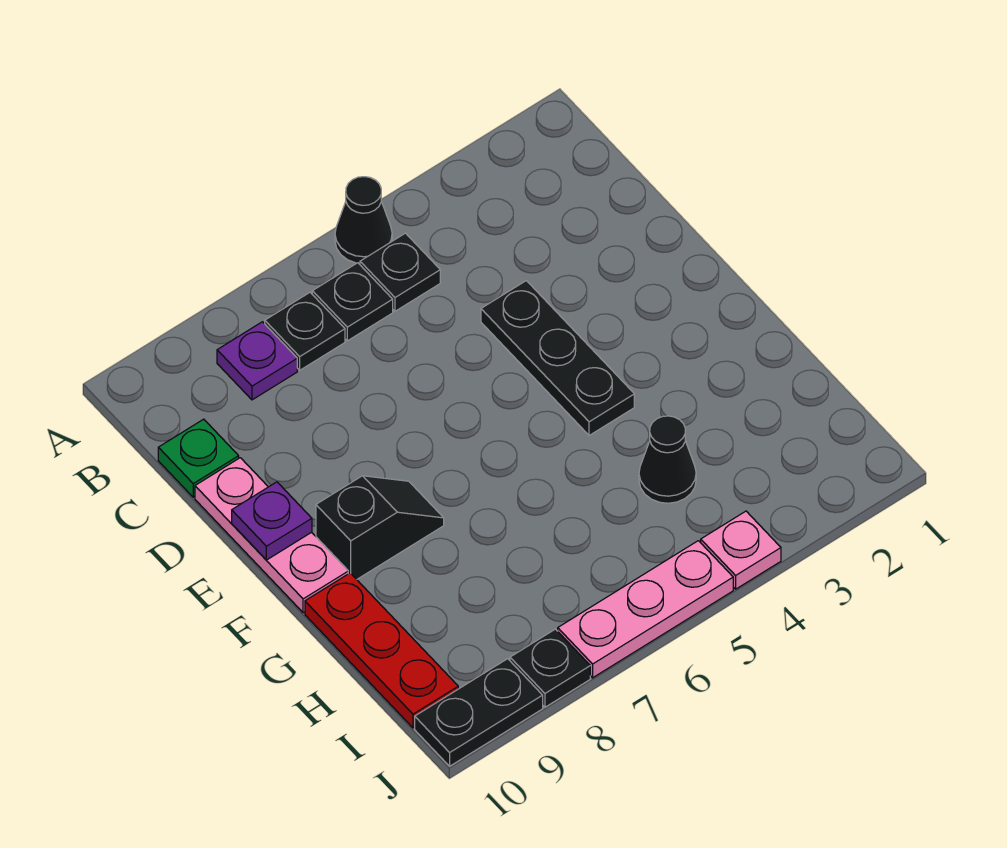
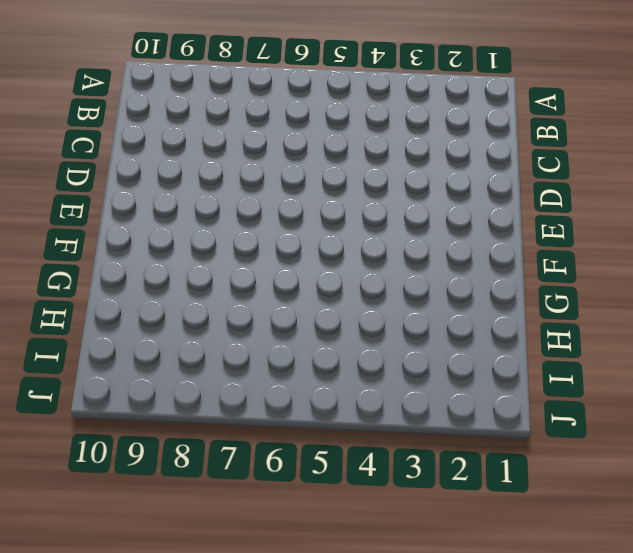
none -> black 1x1 cone [335,177,392,263]
none -> black 1x1 plate [360,233,440,311]
none -> black 1x1 plate [312,263,393,341]

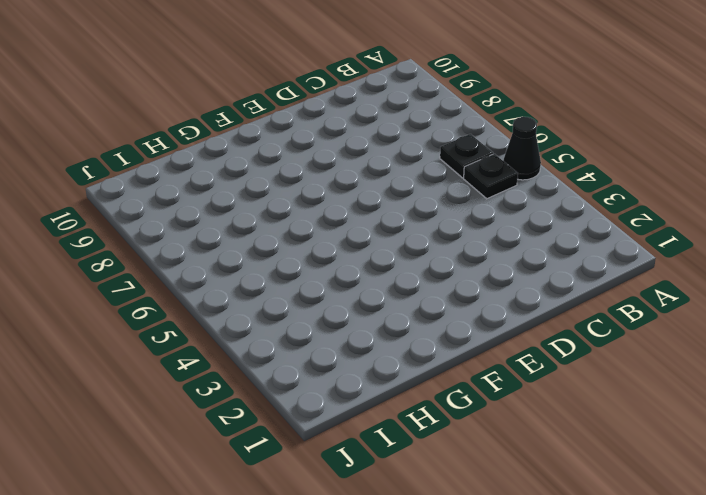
none -> black 1x1 plate [265,292,345,370]
none -> purple 1x1 plate [217,322,297,400]
none -> green 1x1 plate [158,419,239,497]

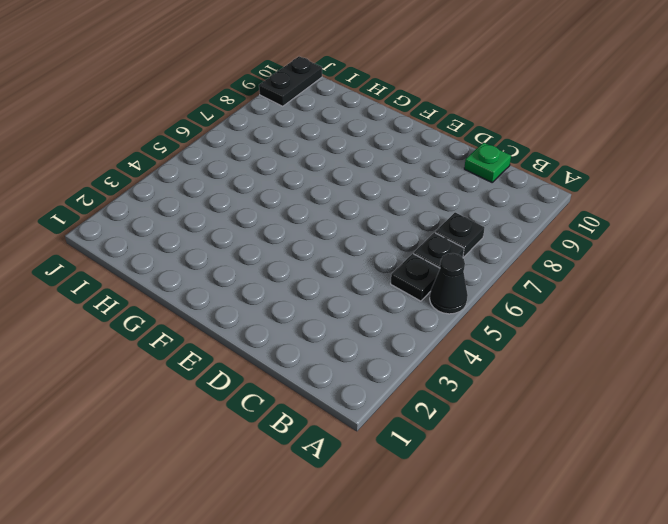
none -> purple 1x1 plate [217,322,297,400]
none -> black 1x3 plate [481,281,634,436]
none -> pink 1x3 plate [195,458,348,613]

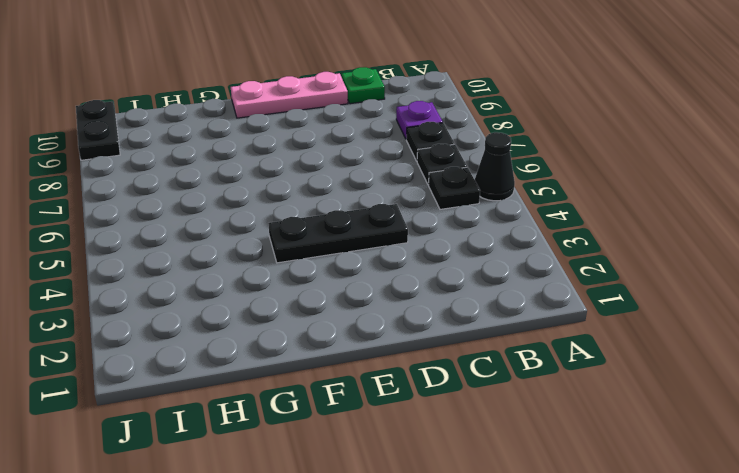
none -> black 1x2 slope [316,476,444,579]
none -> red 1x3 plate [305,573,458,728]
none -> black 1x1 cone [639,416,696,503]

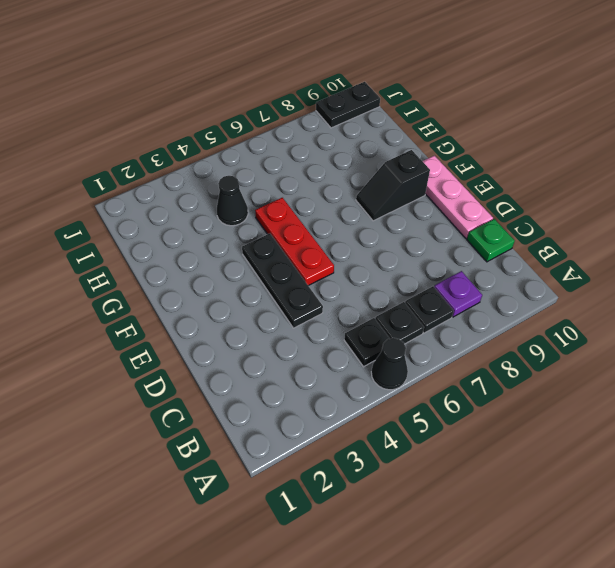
red 1x3 plate [255,198,334,286] -> red 1x3 plate moved to [305,573,458,728]
none -> pink 1x1 plate [701,511,781,589]
none -> pink 1x3 plate [558,541,733,678]
none -> black 1x1 plate [510,629,590,707]

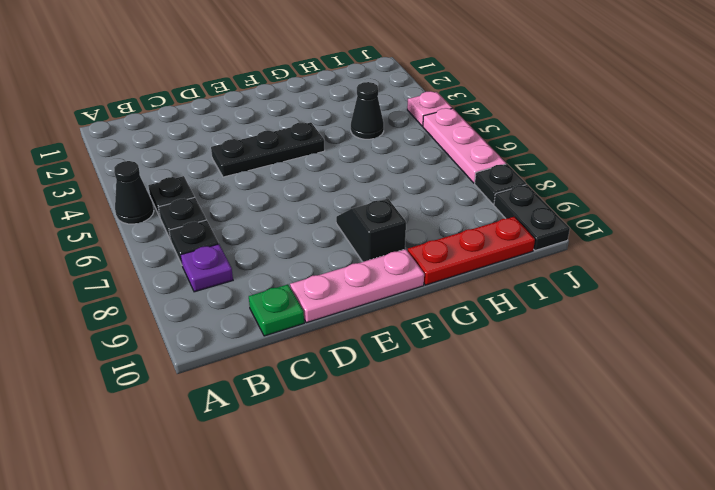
none -> purple 1x1 plate [232,482,312,560]

